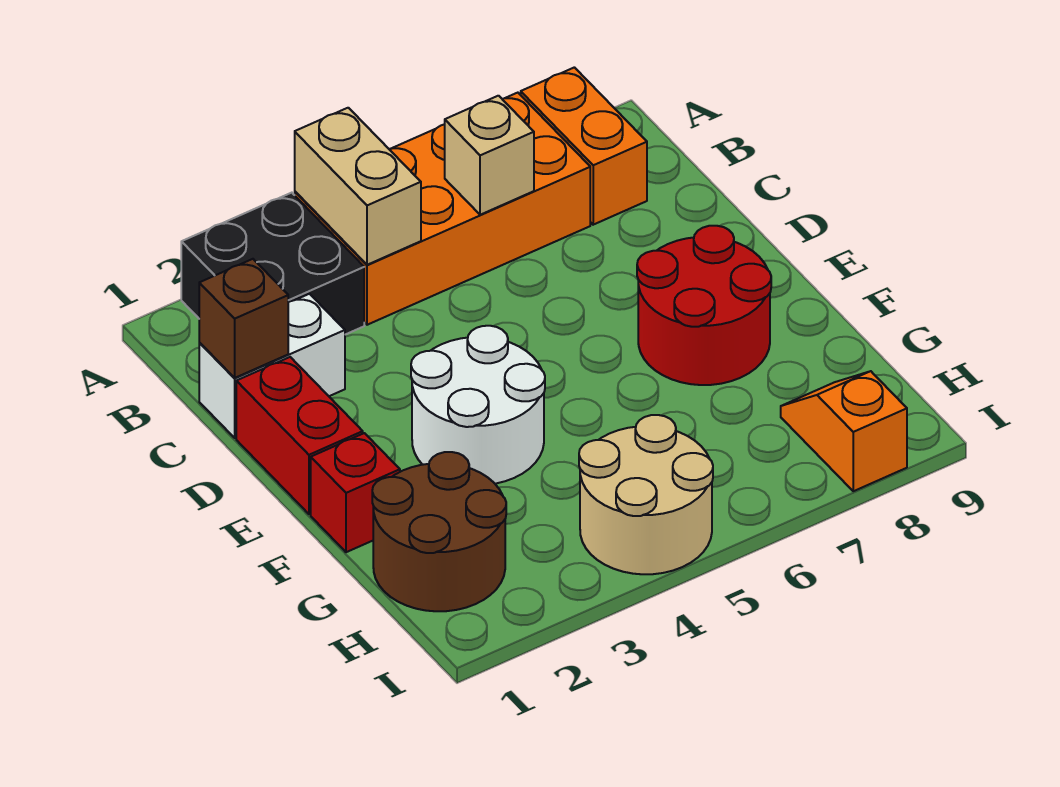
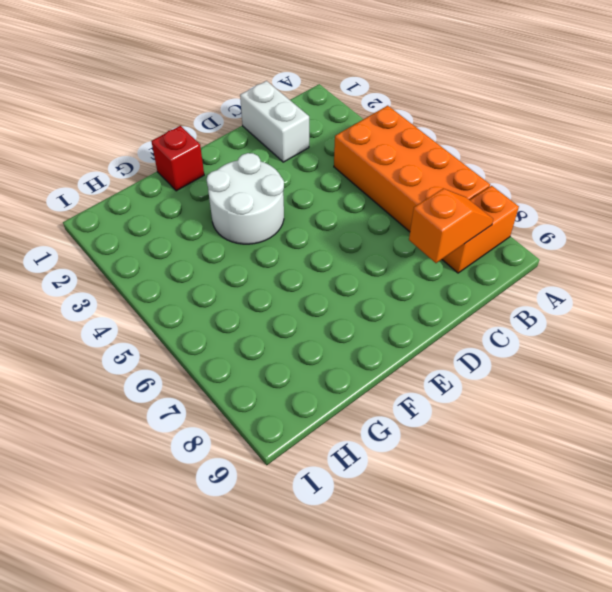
orange 1x2 slope [409,188,493,263] -> orange 1x2 slope moved to [781,371,907,491]
none -> black 2x2 brick [181,193,364,335]
none -> red 1x2 brick [236,357,363,514]
none -> red 2x2 round brick [637,226,771,385]

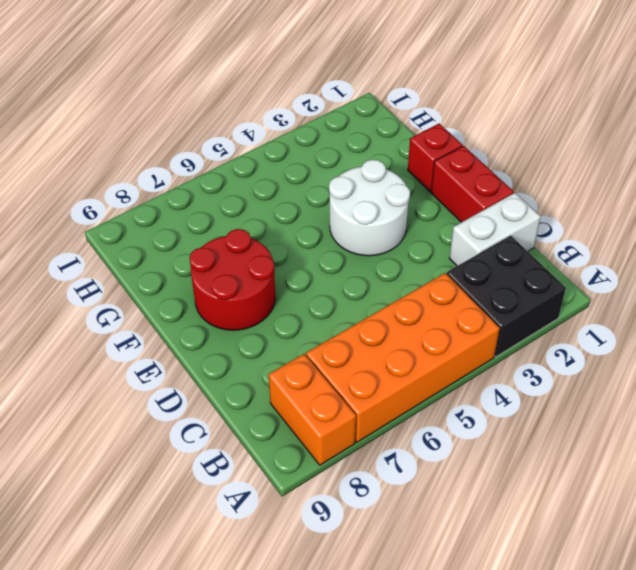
none -> brown 2x2 round brick [372,452,506,611]
none -> tan 2x2 round brick [579,415,713,574]
none -> orange 1x2 slope [781,371,907,491]

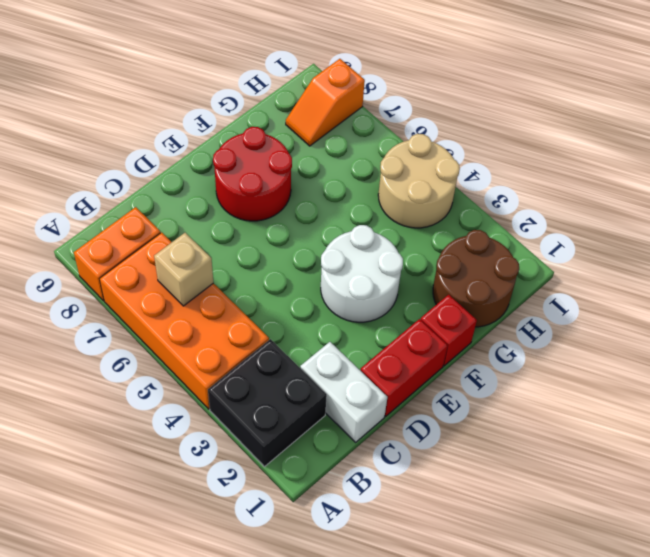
none -> tan 1x2 brick [295,108,421,265]
none -> brown 1x1 brick [199,259,288,378]

